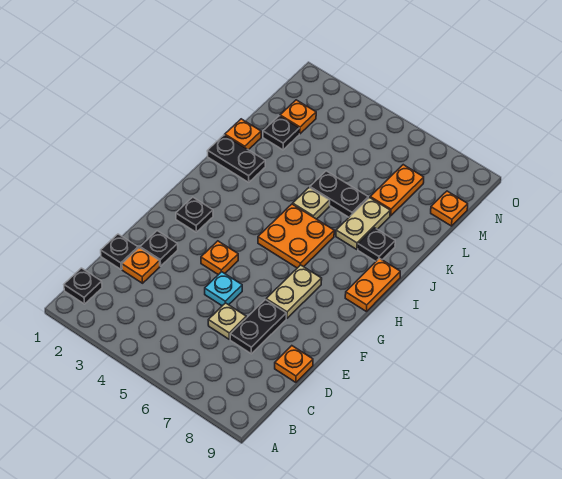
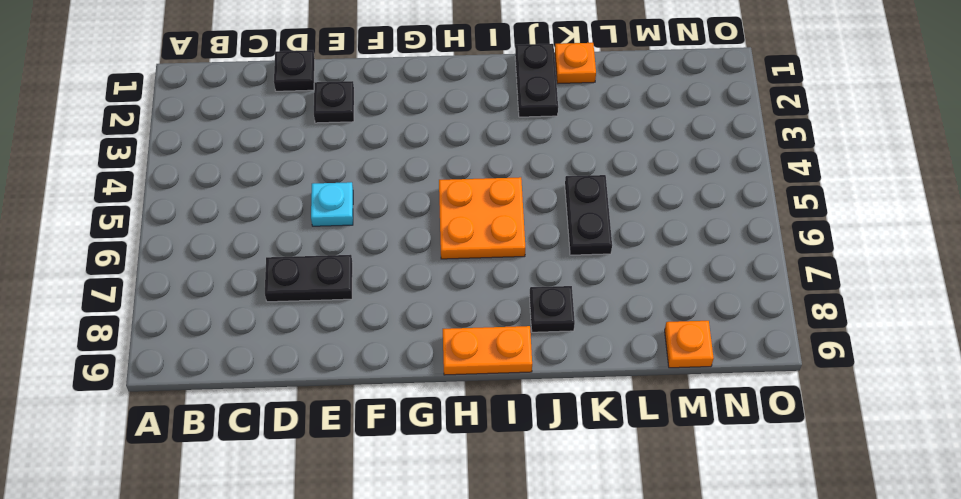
none -> black 1x1 plate [64,268,102,304]
none -> orange 1x1 plate [122,248,160,283]
none -> tan 1x1 plate [208,303,246,339]

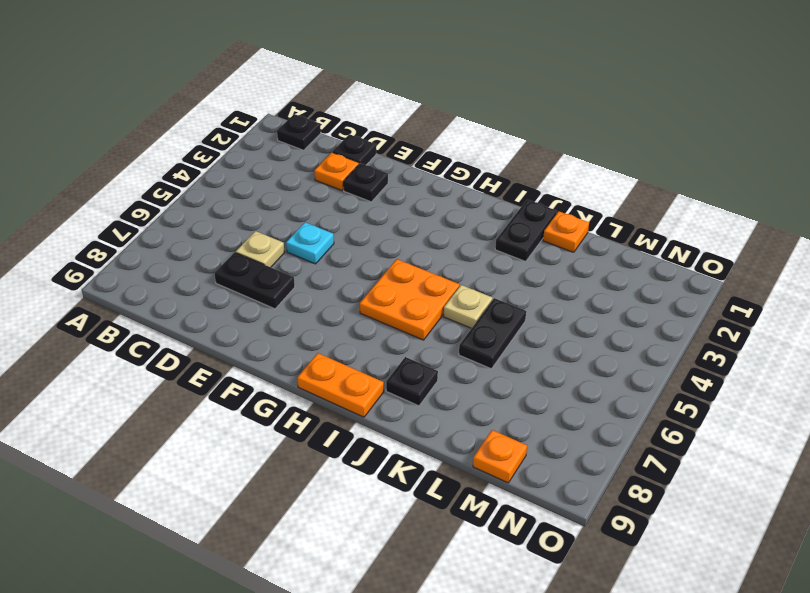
none -> orange 1x1 plate [275,346,313,382]
none -> orange 1x1 plate [201,241,238,275]
none -> tan 1x2 plate [266,265,322,318]

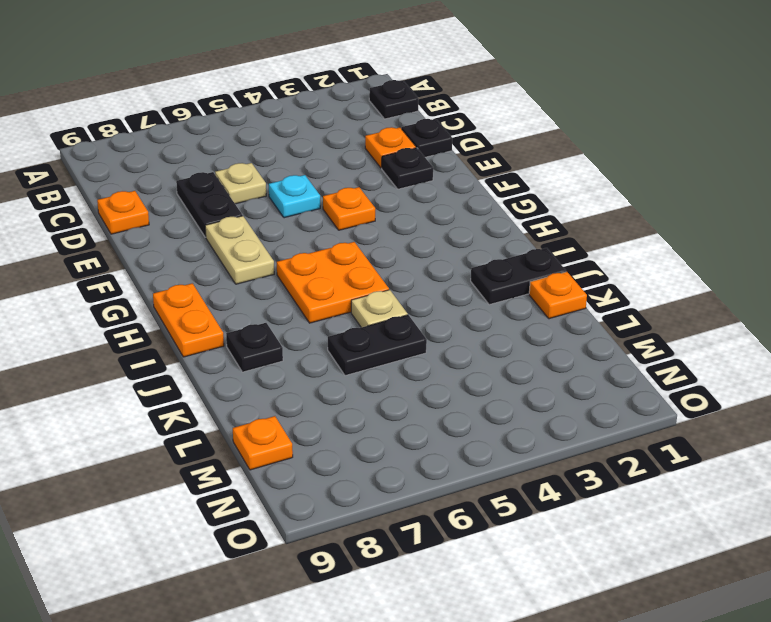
none -> black 1x1 plate [176,197,213,232]
none -> tan 1x2 plate [336,198,390,249]
none -> black 1x1 plate [263,116,299,150]

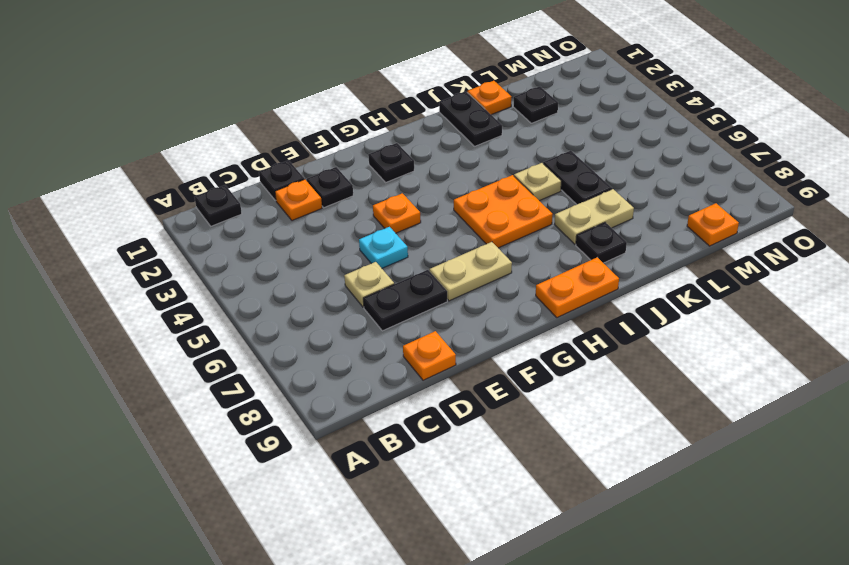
none -> orange 1x2 plate [370,165,424,216]
none -> orange 1x1 plate [280,100,316,134]

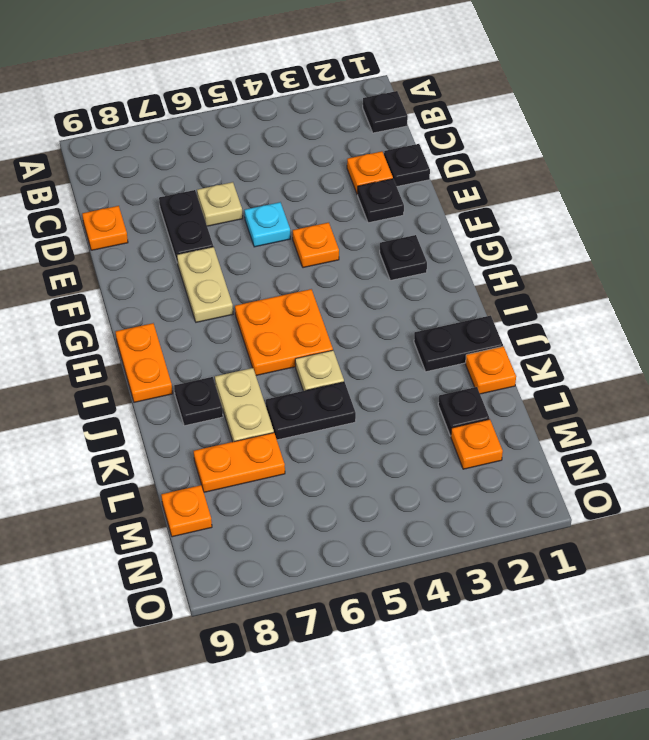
orange 1x2 plate [194,433,285,492] -> orange 1x2 plate turned to [370,165,424,216]

